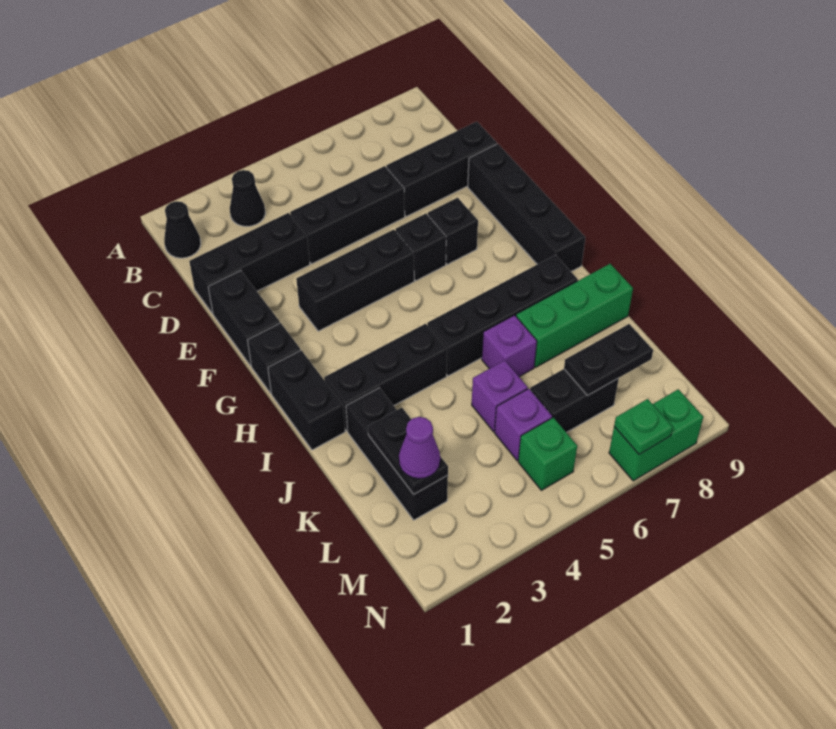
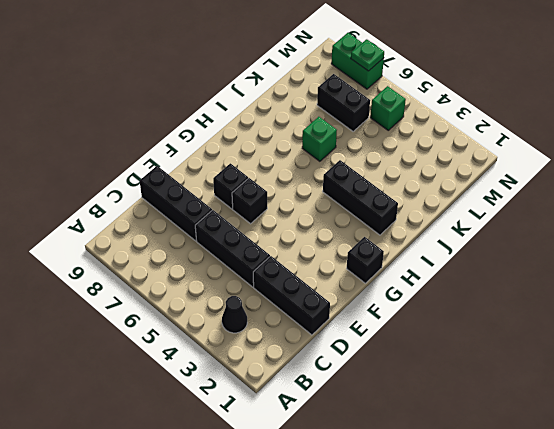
green 1x1 brick [302,117,337,161] -> purple 1x1 brick [482,315,537,377]
none -> black 1x1 cone [164,201,201,258]
none -> black 1x2 brick [208,271,280,366]
none -> black 1x4 brick [468,144,585,271]

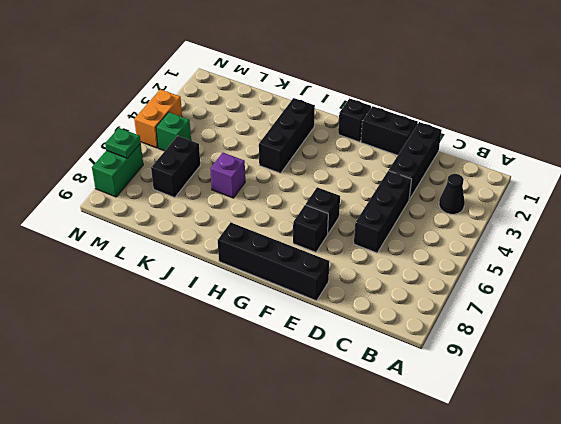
orange 1x2 brick [134,89,182,148] -> none
none -> black 1x1 cone [164,201,201,258]
none -> black 1x3 brick [386,122,497,217]
none -> black 1x3 brick [296,230,414,331]

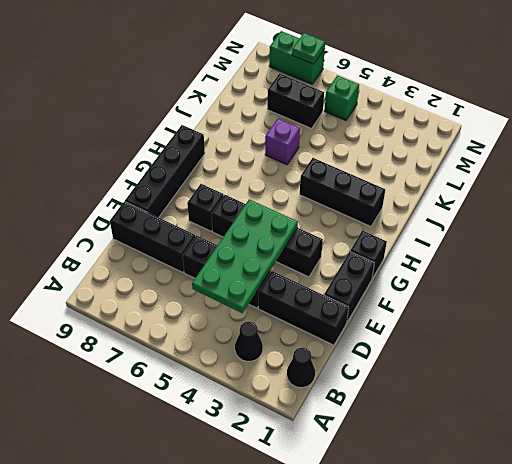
green 2x4 plate [192,199,298,313] -> none
none -> black 1x2 brick [268,350,345,450]
none -> black 1x4 brick [427,255,578,376]
none -> black 1x3 brick [346,388,448,520]

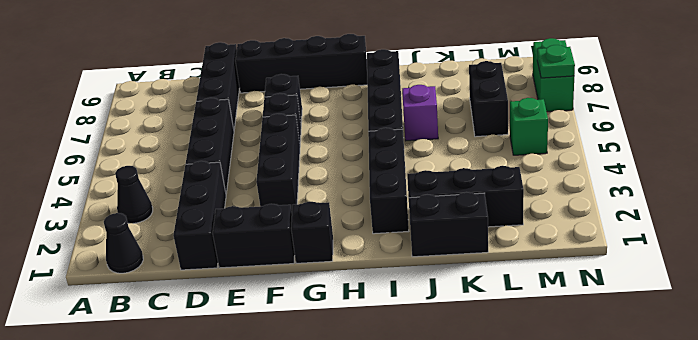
black 1x2 brick [409,192,488,257] -> black 1x2 brick moved to [268,350,345,450]
none -> green 1x3 brick [516,264,633,367]
none -> purple 1x1 brick [472,360,528,432]
none -> purple 1x1 brick [495,389,552,461]

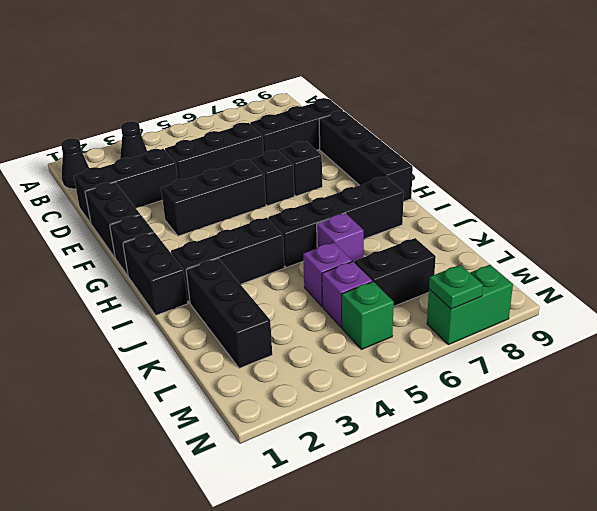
none -> green 1x3 brick [516,264,633,367]
none -> black 1x2 plate [368,408,448,494]
none -> black 1x2 plate [564,324,653,395]

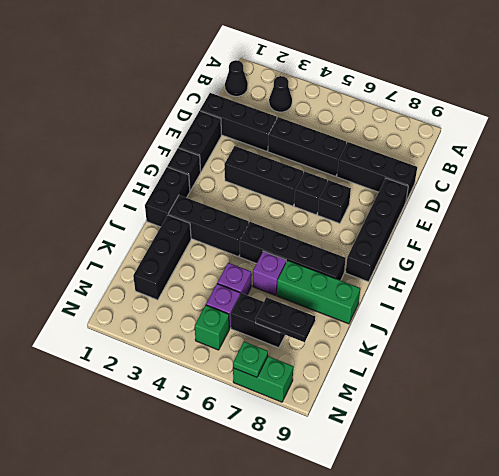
none -> black 1x2 plate [368,408,448,494]
none -> purple 1x1 cone [399,417,440,479]

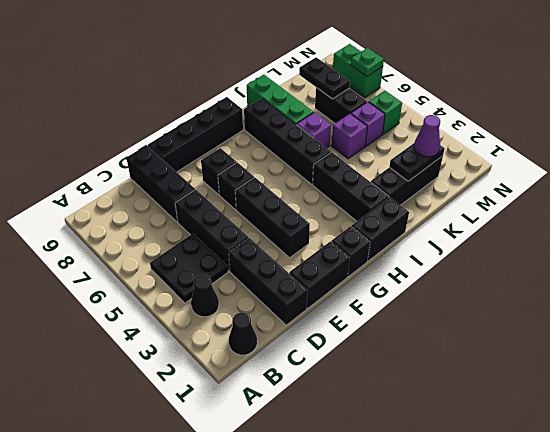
black 2x2 plate [150,234,228,303] -> none

